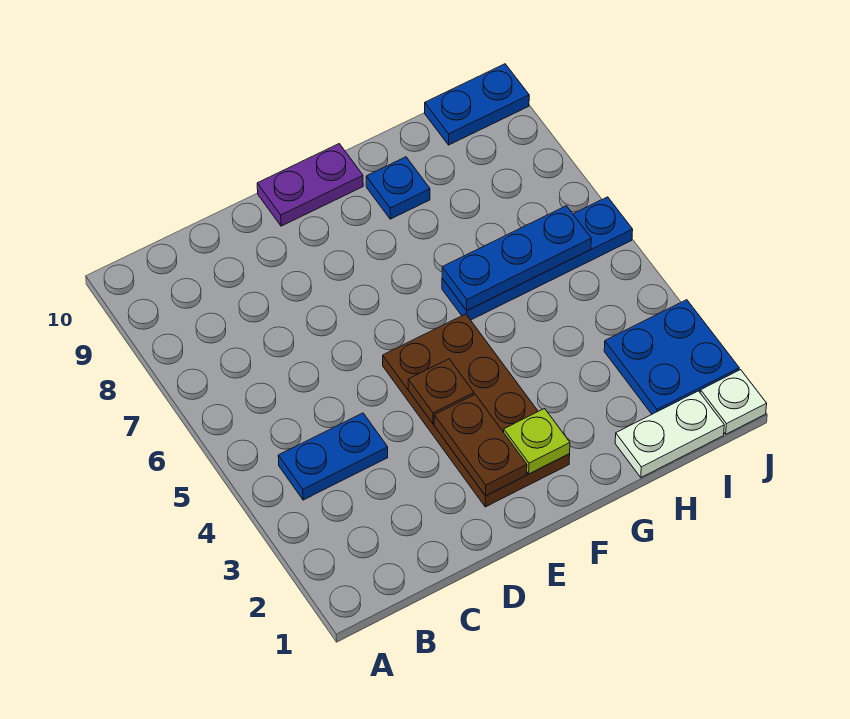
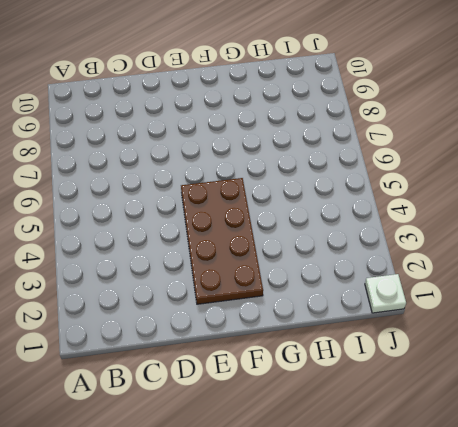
none -> blue 1x2 plate [278,413,388,500]
none -> purple 1x2 plate [257,144,363,226]
none -> blue 1x4 plate [442,197,633,320]

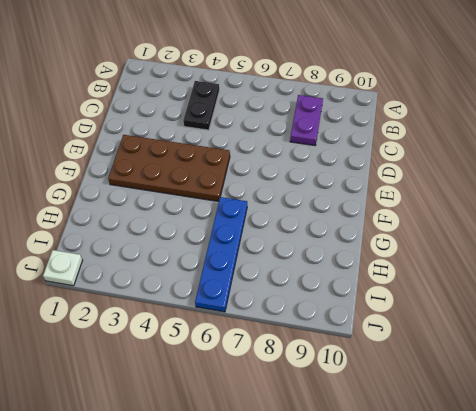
black 1x2 plate [183,81,219,130] -> blue 1x2 plate [278,413,388,500]
purple 1x2 plate [290,95,323,146] -> purple 1x2 plate moved to [257,144,363,226]
none -> blue 1x1 plate [366,157,430,219]
none -> white 1x2 plate [615,391,724,477]
none -> blue 2x2 plate [604,300,739,414]

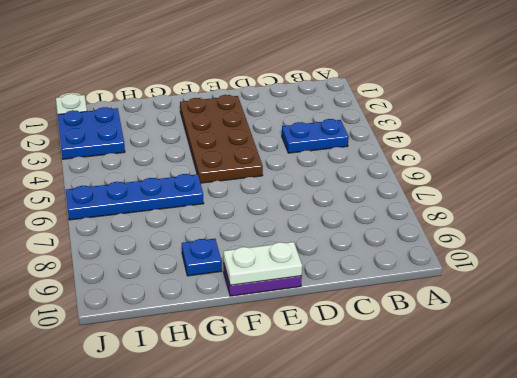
white 1x2 plate [224,242,302,285] -> white 1x2 plate moved to [615,391,724,477]
none -> blue 1x2 plate [425,64,529,145]
none -> brown 1x2 plate [434,395,527,496]
none -> brown 1x1 plate [408,359,474,424]

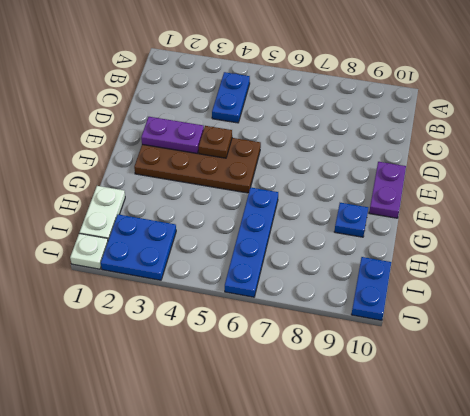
purple 1x2 plate [141,117,204,153] -> brown 1x2 plate [434,395,527,496]
none -> lime 1x1 plate [504,409,570,474]
none -> blue 1x3 plate [442,206,591,311]

